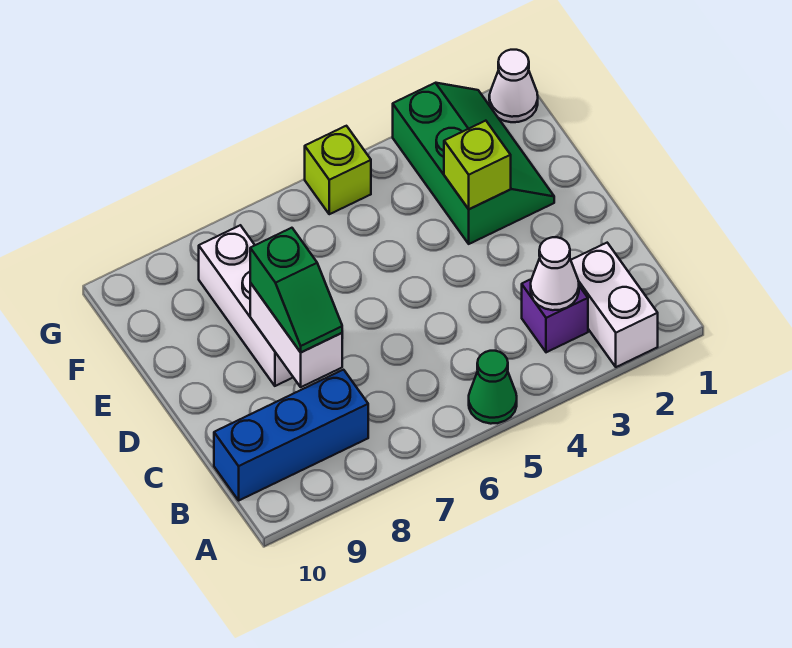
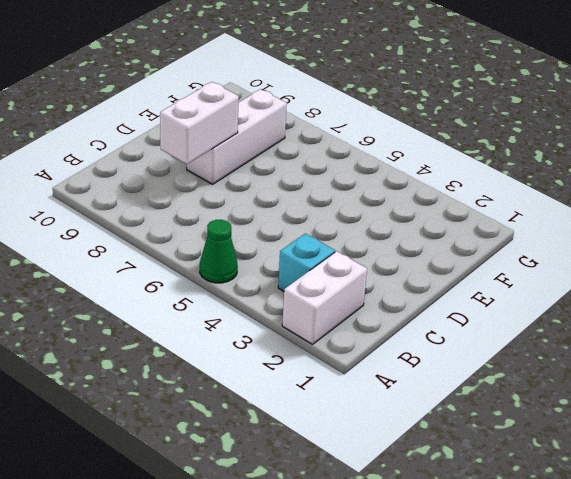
cyan 1x1 brick [278,233,335,291] -> purple 1x1 brick [522,279,588,352]
none -> blue 1x3 brick [214,370,368,500]
none -> green 2x3 slope [393,83,554,244]
none -> white 1x1 cone [489,50,538,122]

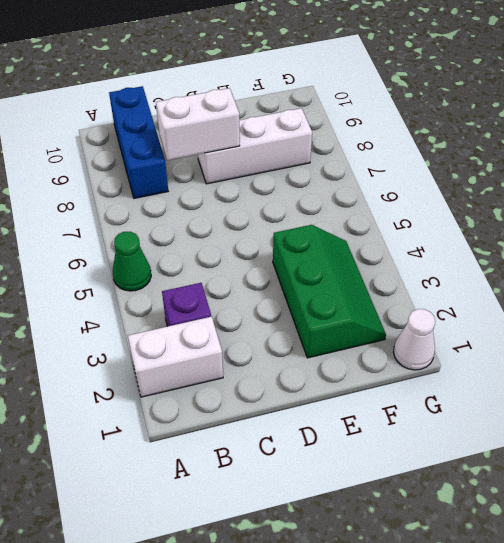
green 2x3 slope [273,225,386,358] -> green 2x3 slope turned to [393,83,554,244]
none -> lime 1x1 brick [305,126,371,214]
none -> white 1x1 cone [531,237,579,310]
none -> lime 1x1 brick [444,121,511,209]

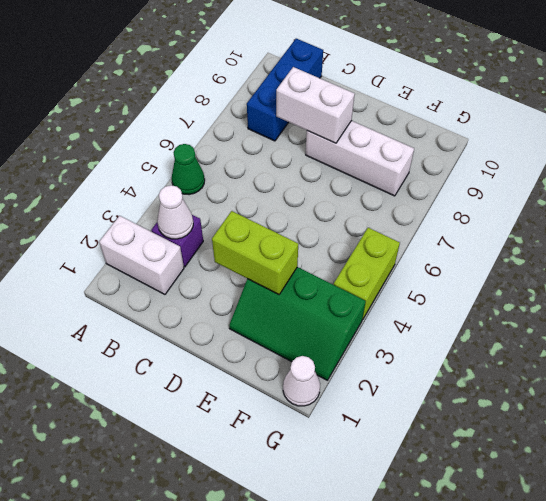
lime 1x2 brick [212,211,298,294] -> lime 1x1 brick [444,121,511,209]
lime 1x2 brick [334,228,400,320] -> lime 1x1 brick [305,126,371,214]
none -> green 1x2 slope [250,228,342,352]

